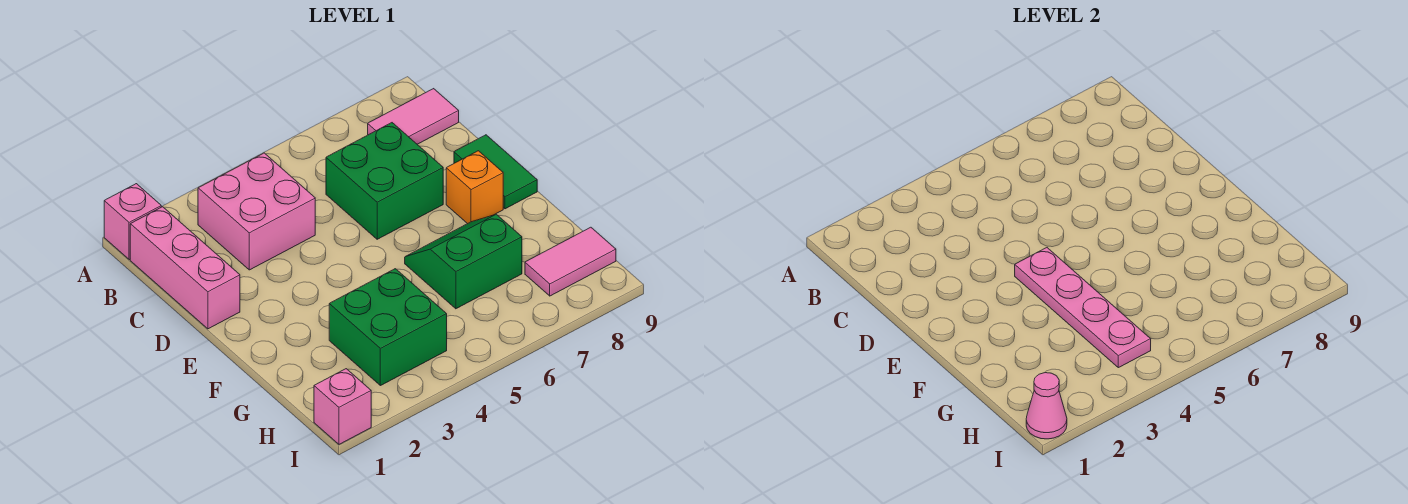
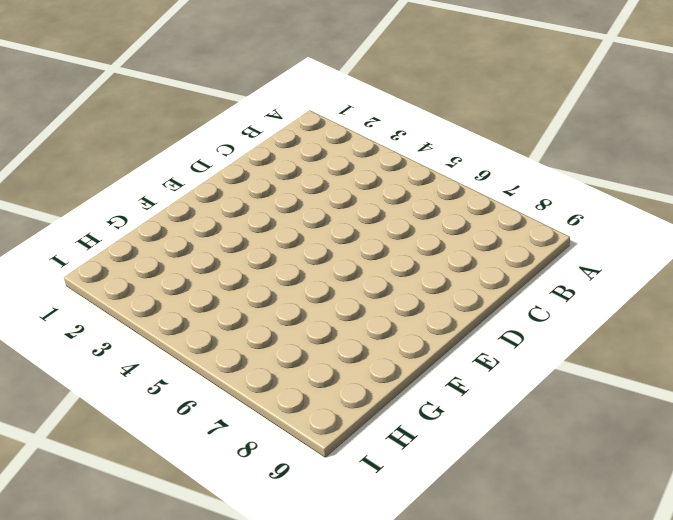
none -> pink 1x1 brick [104,184,161,260]
none -> pink 1x3 brick [130,207,240,329]
none -> pink 2x2 brick [198,153,315,270]

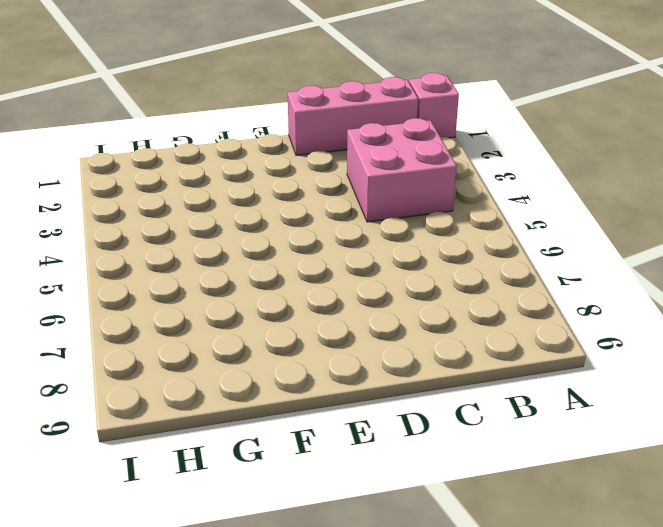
none -> pink 1x2 tile [368,89,459,144]
none -> green 2x2 brick [326,123,443,239]
none -> green 1x2 tile [454,135,537,209]

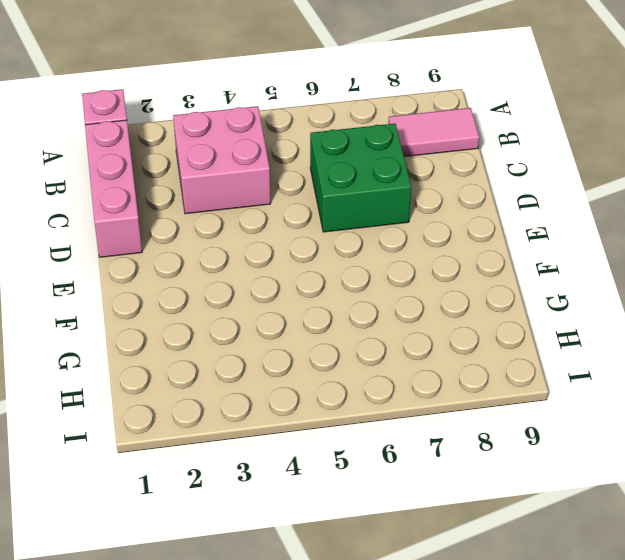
none -> green 1x2 tile [454,135,537,209]
none -> orange 1x1 brick [446,151,503,224]
none -> green 2x2 slope [405,214,522,309]

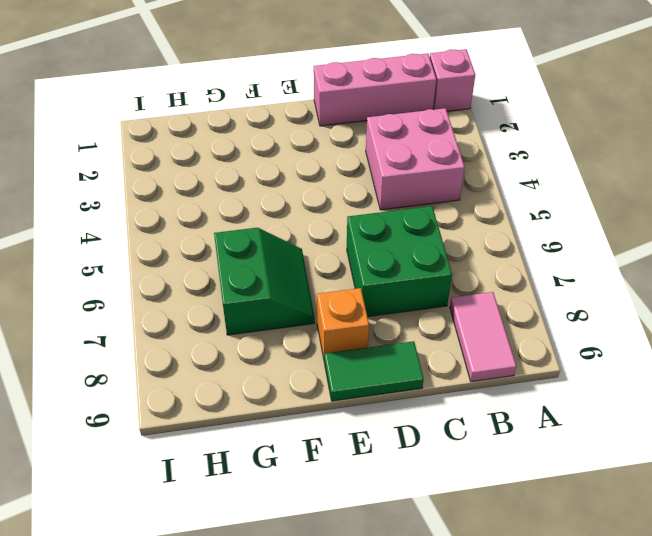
none -> green 2x2 brick [329,269,447,386]
none -> pink 1x2 tile [525,227,616,296]
none -> pink 1x1 brick [314,369,371,444]

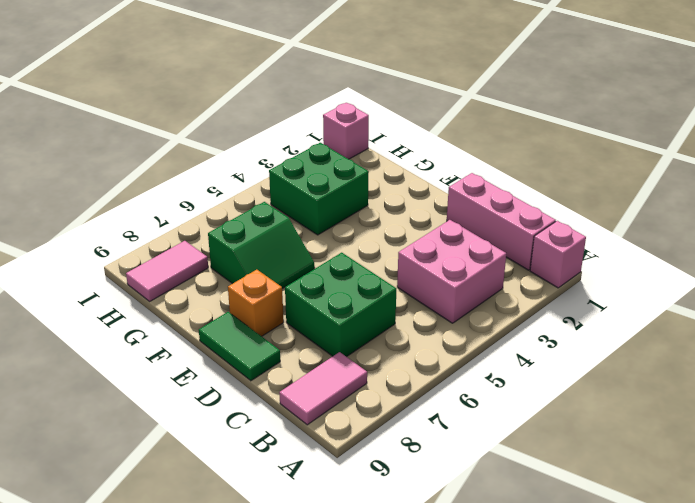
none -> pink 1x4 plate [1015,248,1151,368]
none -> pink 1x1 cone [1026,373,1067,439]

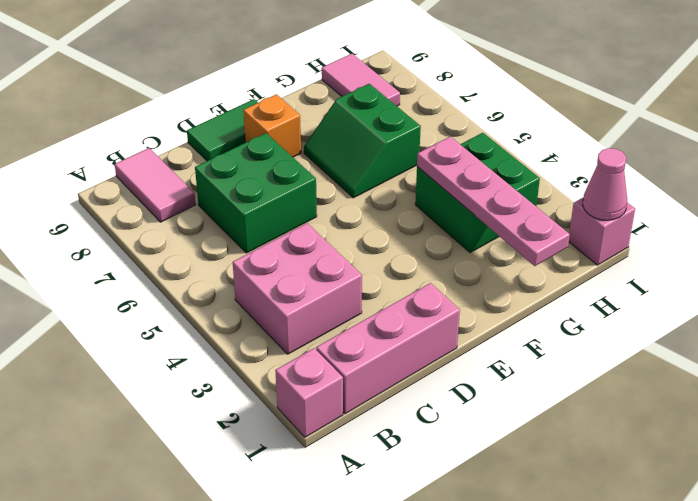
pink 1x4 plate [417,137,570,266] -> pink 1x4 plate turned to [1015,248,1151,368]

